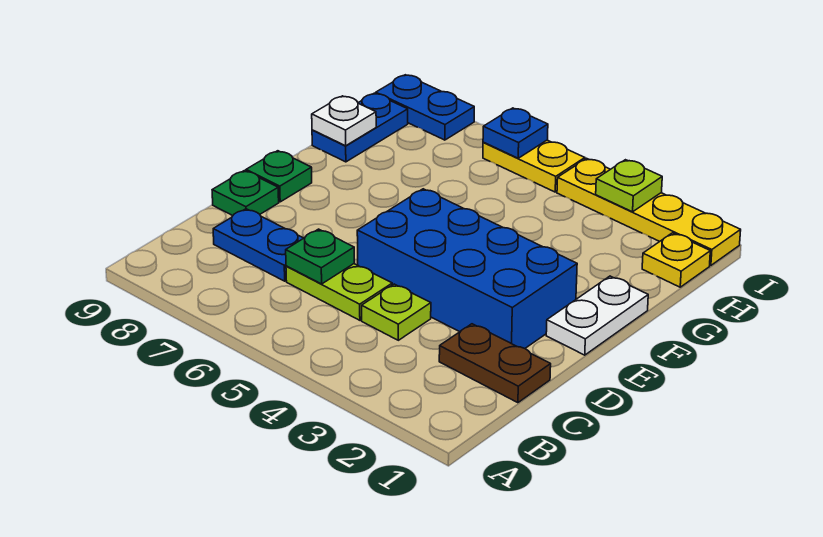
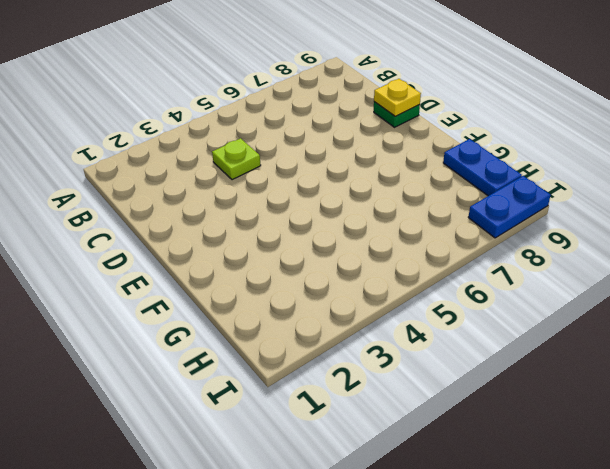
yellow 1x1 plate [374,79,421,116] -> yellow 1x1 plate moved to [642,233,710,287]
none -> brown 1x2 plate [439,324,551,403]
none -> lime 1x2 plate [286,264,392,320]
none -> blue 1x2 plate [213,209,303,281]

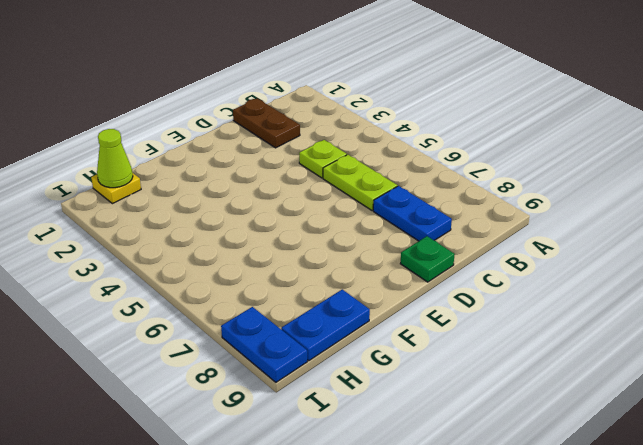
lime 1x1 cone [97,129,133,188] -> none
none -> blue 2x4 brick [357,189,577,348]
none -> white 1x2 plate [546,276,648,355]
none -> green 1x1 plate [246,151,312,202]

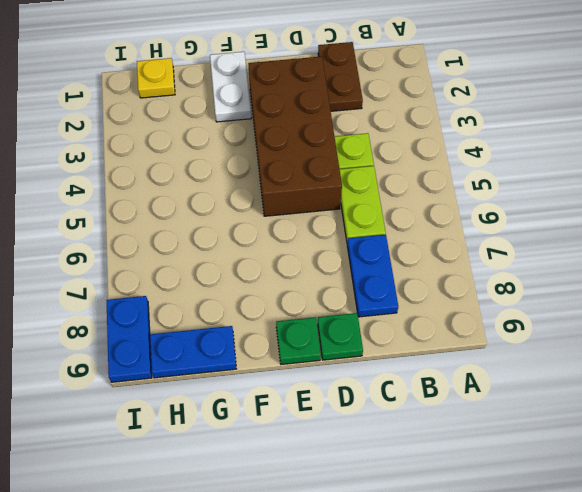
brown 2x4 brick [248,56,342,216] -> blue 2x4 brick [357,189,577,348]
white 1x2 plate [210,52,251,122] -> white 1x2 plate turned to [546,276,648,355]
none -> yellow 1x4 plate [557,158,741,266]
none -> yellow 1x2 plate [483,140,585,192]
none -> green 1x1 plate [286,229,354,284]

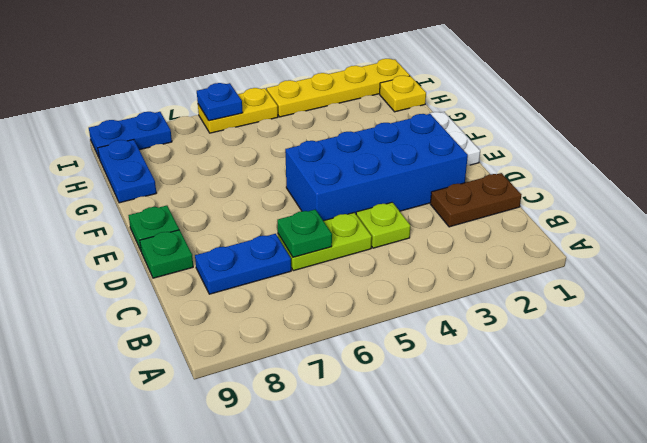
none -> white 1x1 plate [312,96,376,146]
none -> lime 1x1 plate [596,160,662,212]

